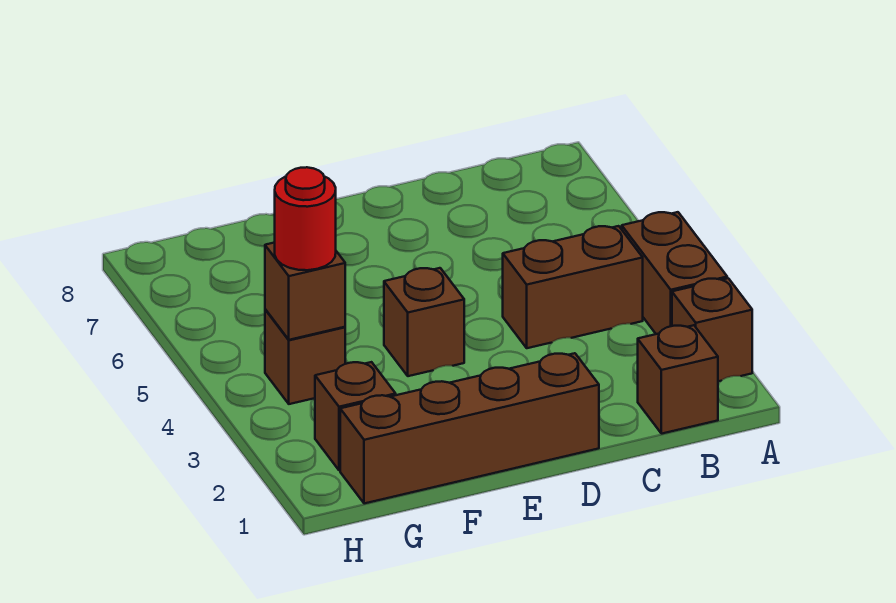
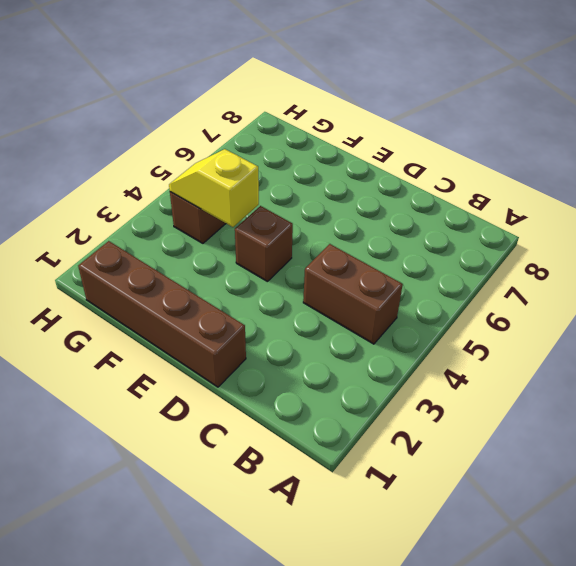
yellow 1x2 slope [169,149,259,227] -> brown 1x1 brick [265,243,345,340]
none -> brown 1x1 brick [672,278,752,381]
none -> brown 1x2 brick [622,212,727,334]

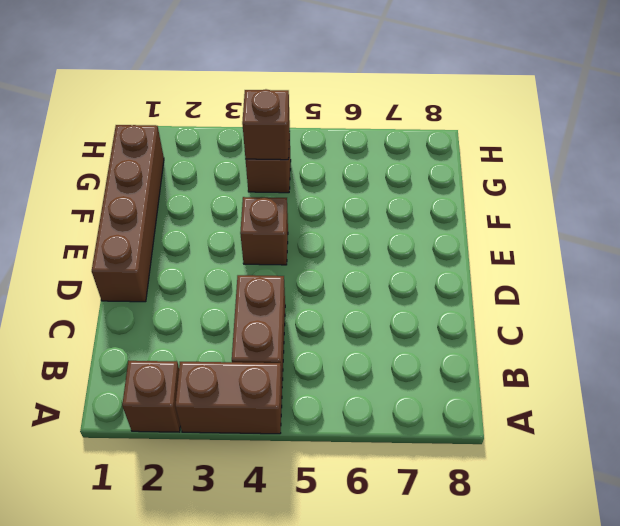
none -> brown 1x1 brick [638,325,718,434]
none -> brown 1x1 brick [315,362,396,470]

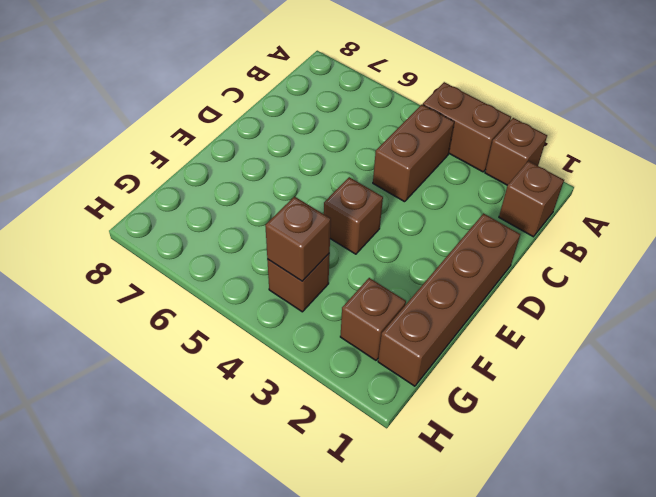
none -> red 1x1 round brick [275,167,336,270]

